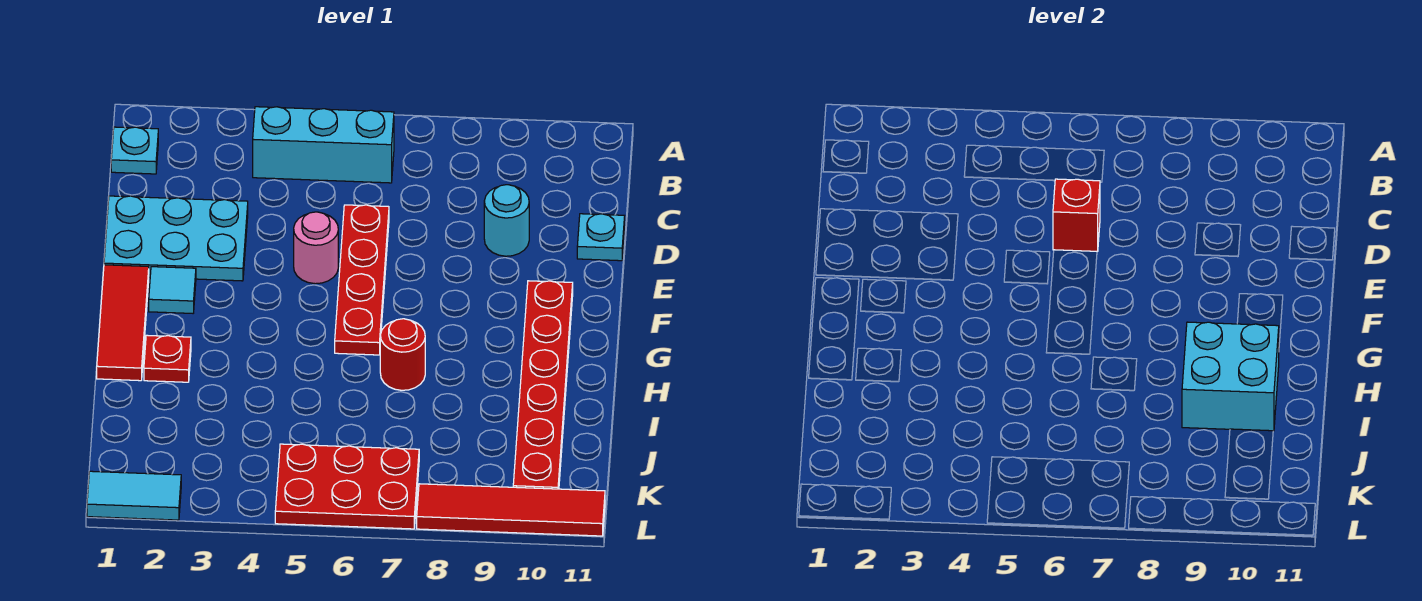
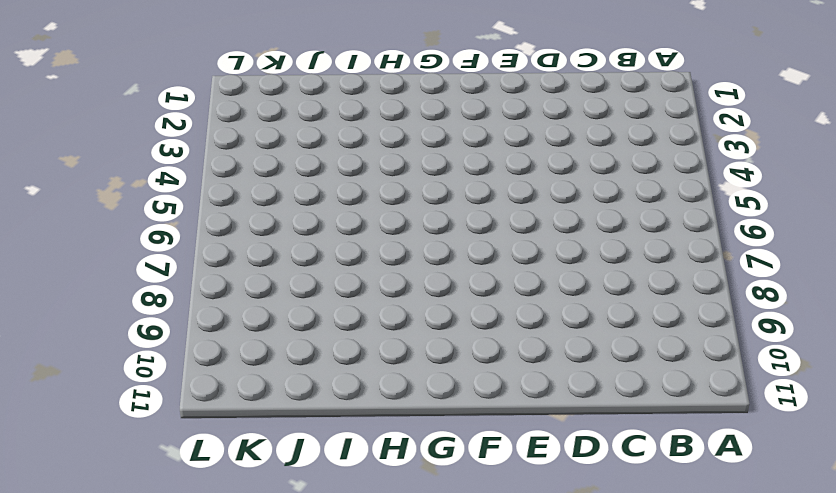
none -> cyan 1x1 plate [111,127,158,174]
none -> cyan 1x3 brick [253,107,394,183]
none -> cyan 2x3 plate [104,196,248,281]

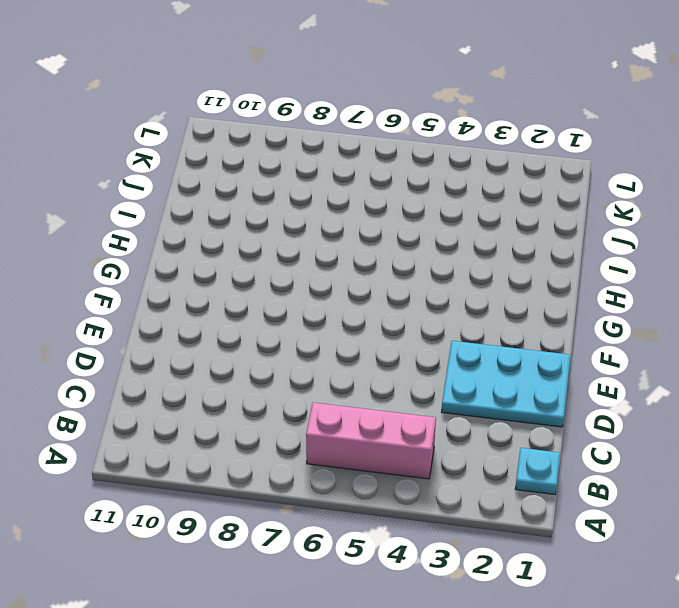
pink 1x3 brick [306,402,436,479] -> cyan 1x3 brick [253,107,394,183]
none -> red 1x4 plate [335,205,389,355]
none -> cyan 1x1 round brick [484,185,529,256]
none -> cyan 1x1 plate [577,214,625,261]

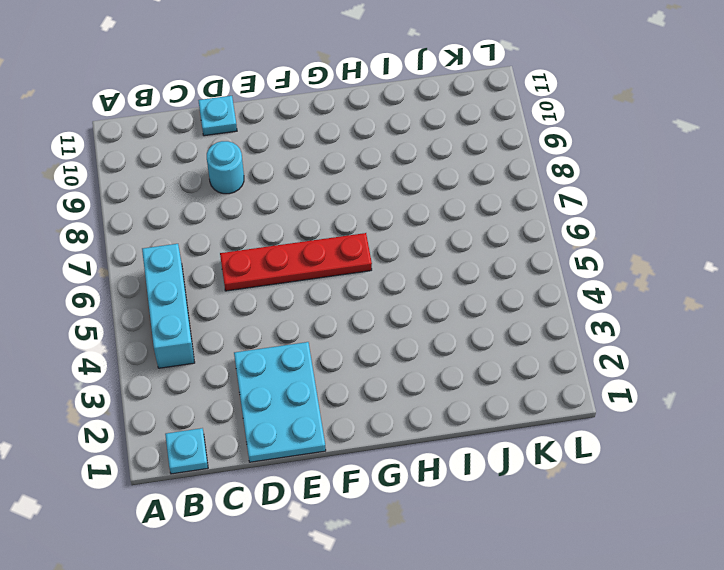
none -> pink 1x1 round brick [294,212,338,284]
none -> red 1x3 tile [97,265,149,381]
none -> cyan 1x1 tile [149,267,196,313]

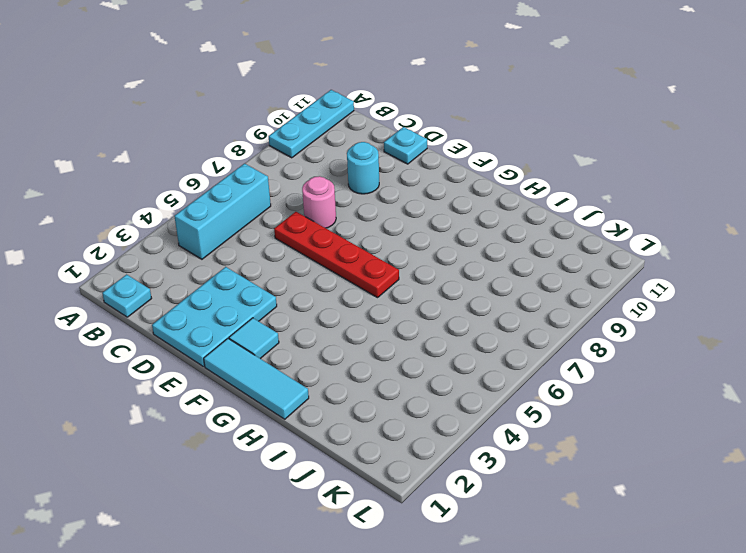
cyan 1x3 plate [269,90,354,158] -> none
pink 1x1 round brick [302,176,336,228] -> pink 1x1 round brick moved to [294,212,338,284]
cyan 1x3 tile [204,338,309,419] -> red 1x3 tile [97,265,149,381]
none -> red 1x6 plate [513,281,573,489]
none -> red 1x1 plate [144,335,191,382]
none -> red 1x1 round brick [380,319,425,390]

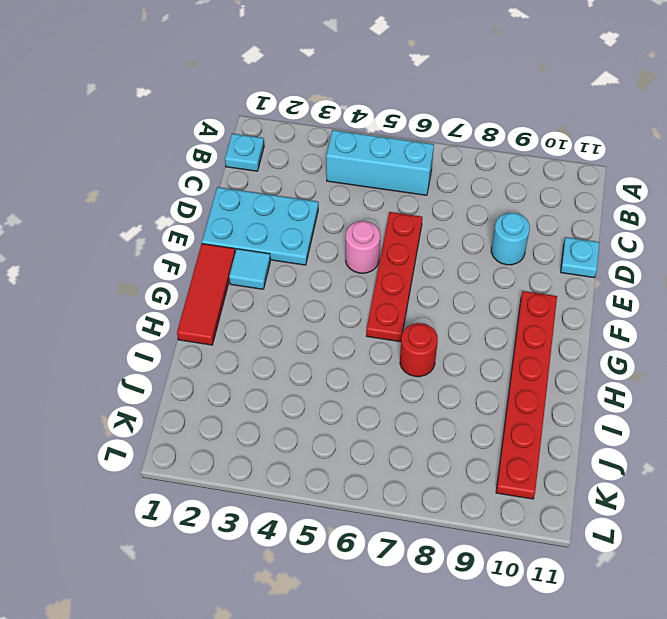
none -> red 1x1 plate [144,335,191,382]
none -> red 2x3 plate [275,444,419,529]
none -> cyan 1x2 tile [87,471,181,520]

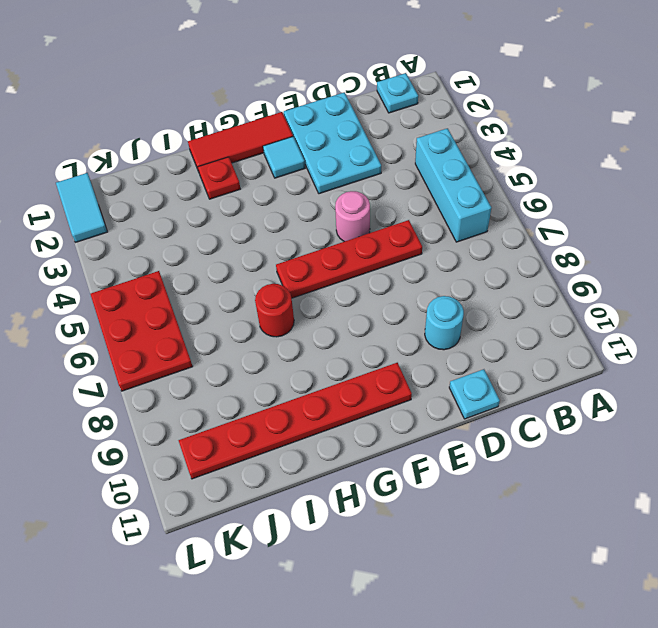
none -> red 1x4 tile [417,484,605,536]
none -> red 1x1 brick [1053,179,1100,252]
none -> cyan 2x2 brick [1182,322,1279,431]

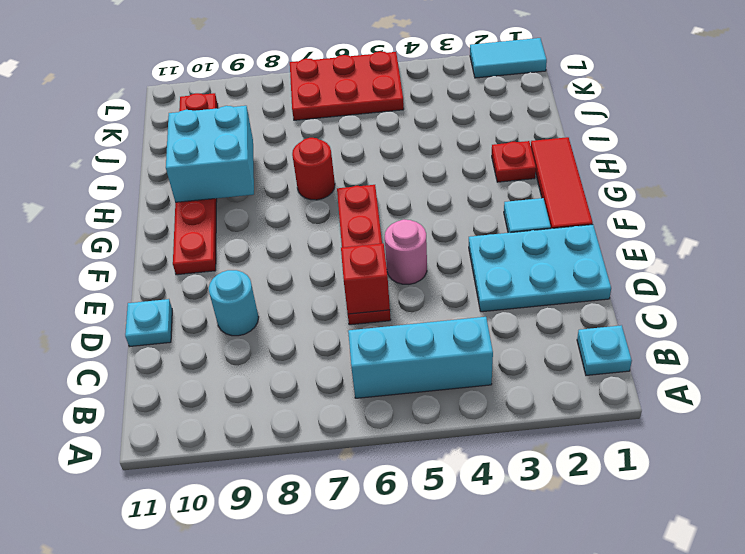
none -> red 1x4 tile [417,484,605,536]

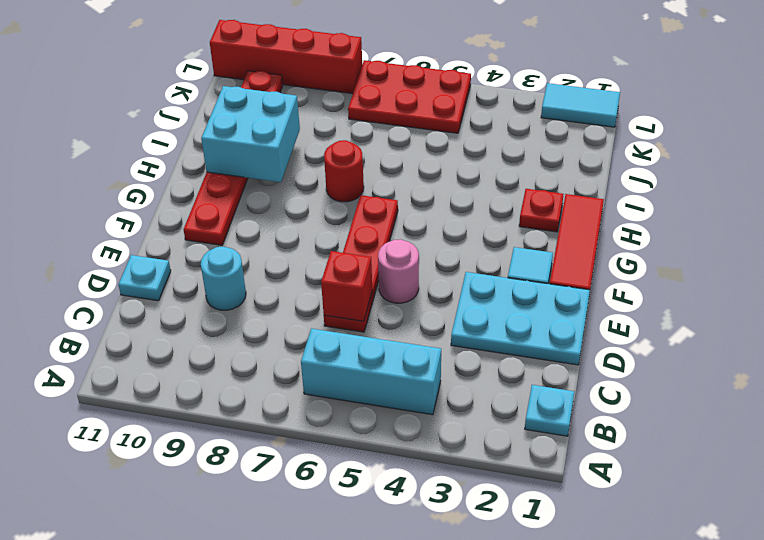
red 1x4 brick [210,20,362,94] -> red 1x4 tile [417,484,605,536]

